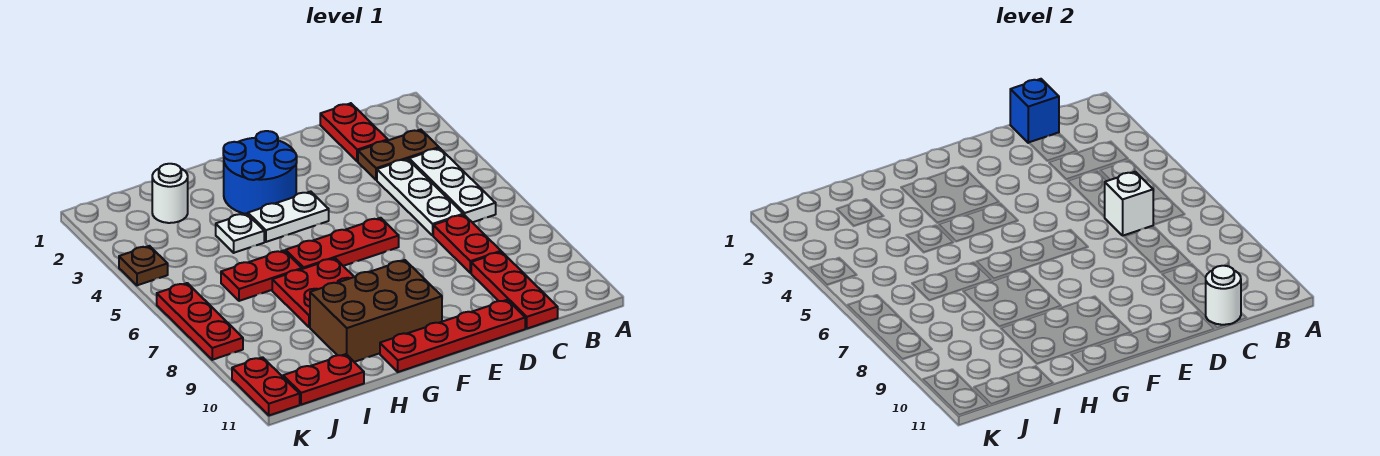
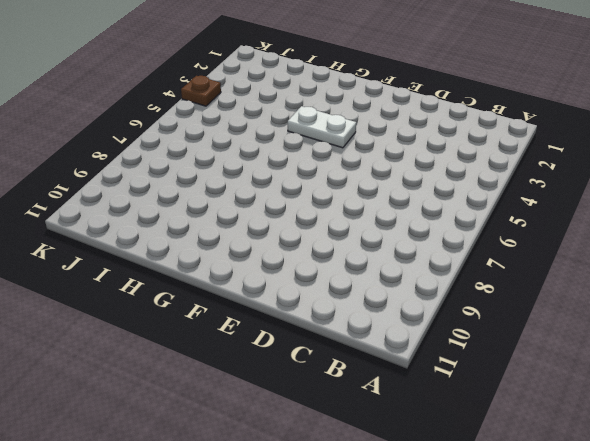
none -> brown 1x2 plate [358,130,439,180]
none -> white 1x3 plate [409,148,496,222]
none -> red 1x2 plate [320,103,388,161]

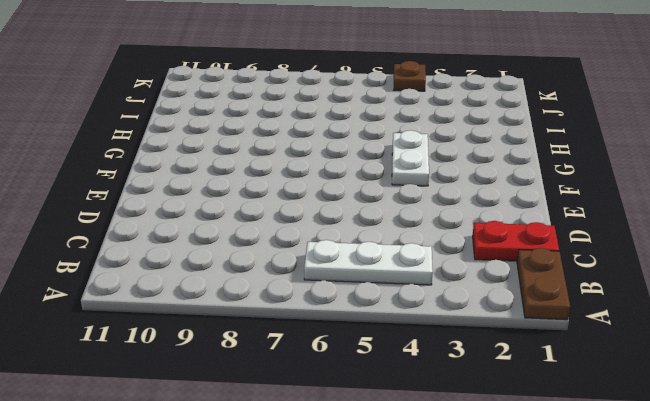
brown 1x2 plate [517,248,570,320] -> brown 1x2 plate moved to [358,130,439,180]
none -> white 1x3 plate [377,159,463,235]
none -> red 1x2 plate [433,215,501,273]
none -> red 1x3 plate [471,252,558,329]

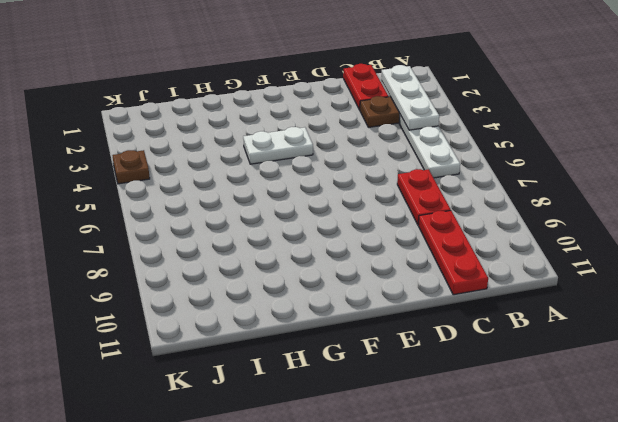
white 1x3 plate [381,65,439,130] -> white 1x3 plate moved to [377,159,463,235]
none -> red 1x4 plate [380,300,525,372]
none -> red 1x3 plate [286,218,399,269]
none -> blue 2x2 round brick [223,131,297,214]

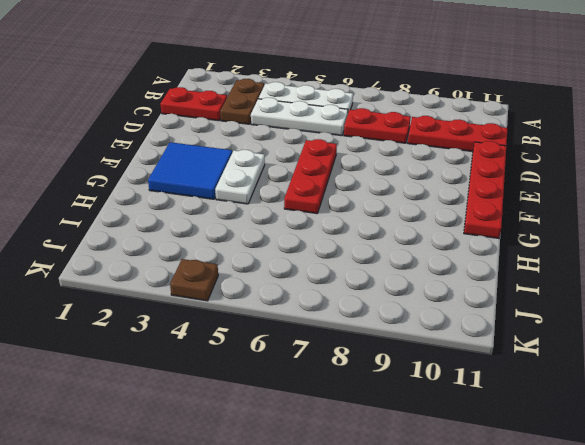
blue 2x2 tile [148,142,232,199] -> blue 2x2 round brick [223,131,297,214]
none -> brown 2x3 brick [310,260,442,362]
none -> red 2x2 plate [272,258,354,327]
none -> white 1x1 plate [216,213,264,253]

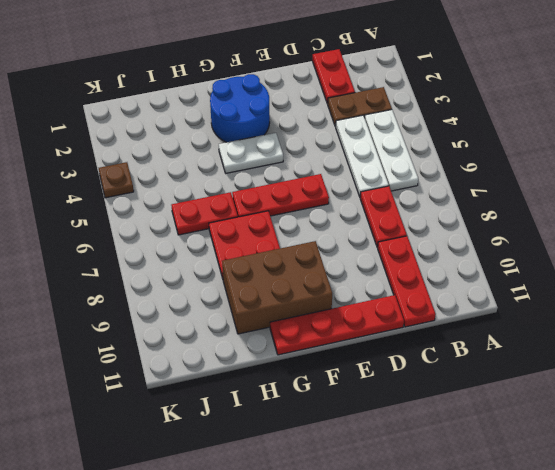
none -> white 1x1 plate [216,213,264,253]
none -> white 1x1 round brick [152,164,188,223]
none -> red 1x2 plate [283,354,364,405]

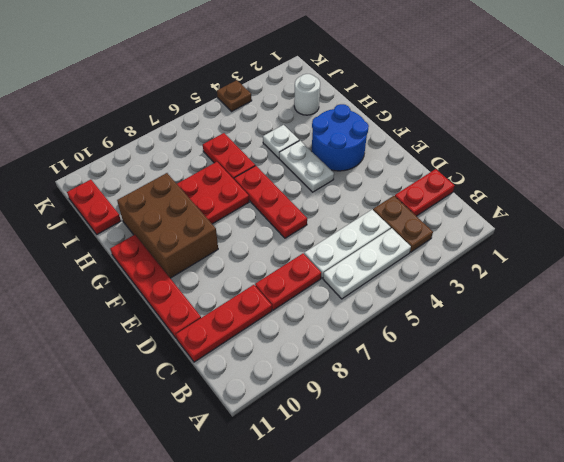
none -> red 1x3 plate [157,283,243,360]
none -> red 1x2 plate [232,357,300,415]
none -> blue 1x1 brick [1010,79,1059,143]

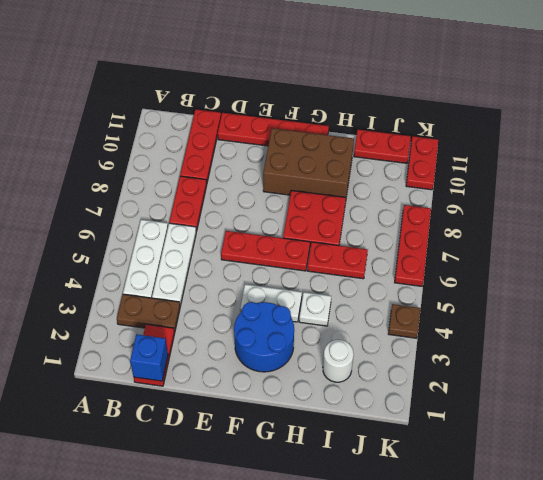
none -> white 1x1 brick [1105,172,1153,236]
none -> white 1x1 round brick [1206,266,1241,325]

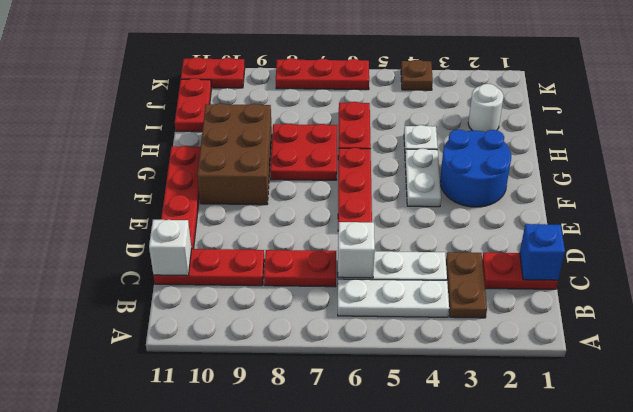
white 1x1 brick [149,220,192,276] -> white 1x1 round brick [1206,266,1241,325]

